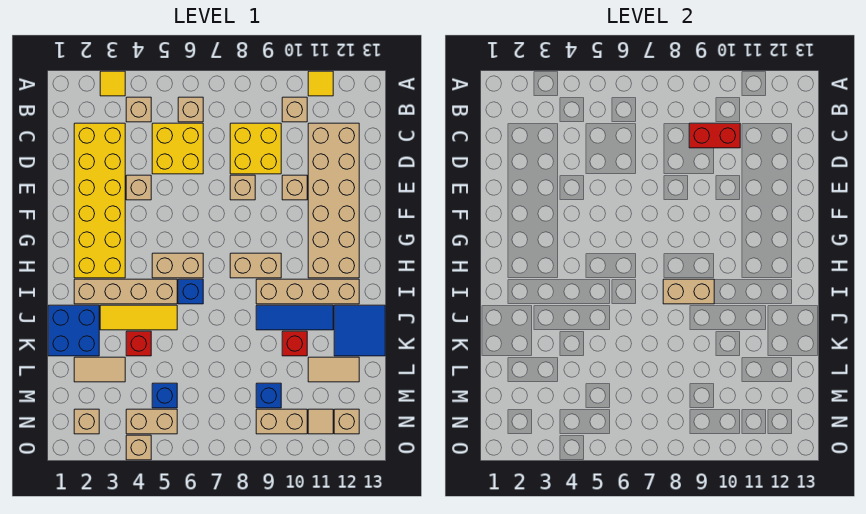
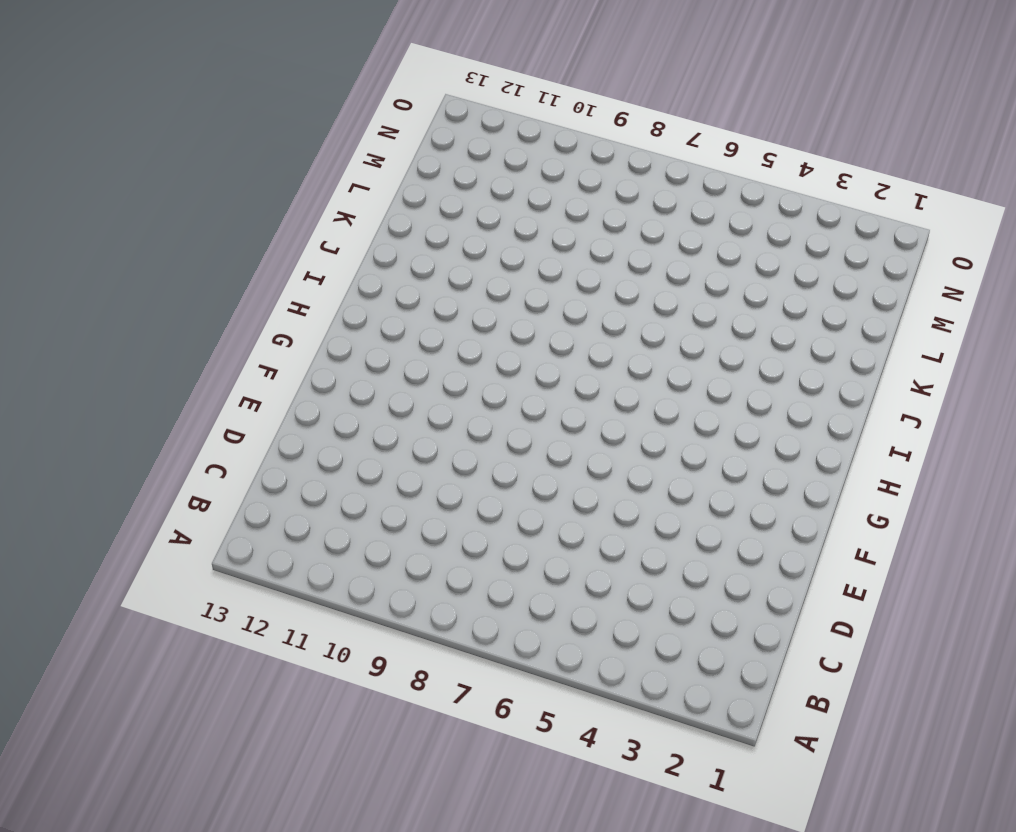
none -> yellow 1x1 tile [100,71,125,96]
none -> yellow 1x1 tile [308,71,333,96]
none -> tan 1x1 brick [126,97,151,122]
none -> tan 1x1 brick [178,97,203,122]

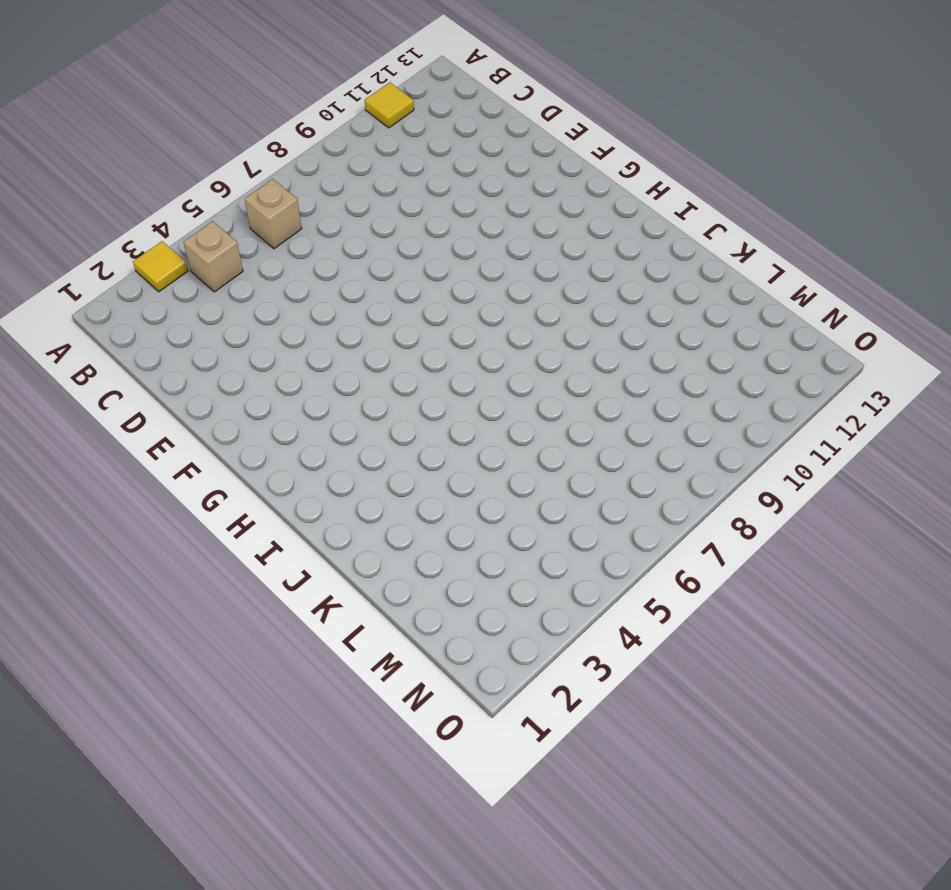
none -> tan 1x1 brick [282,97,307,122]
none -> yellow 2x6 brick [74,123,125,278]
none -> yellow 2x2 brick [152,123,203,174]
none -> yellow 2x2 brick [230,123,281,174]

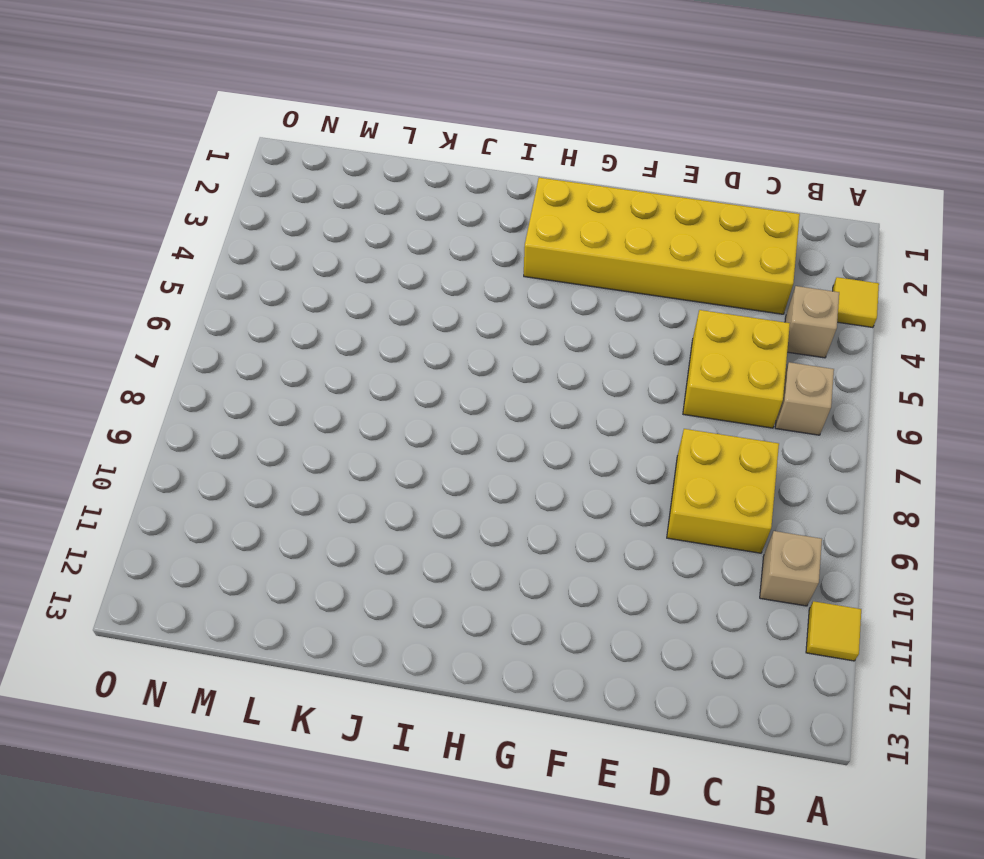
none -> tan 2x6 brick [308,123,359,278]
none -> tan 1x1 brick [126,175,151,200]
none -> tan 1x1 brick [230,175,255,200]
none -> tan 1x1 brick [282,175,307,200]

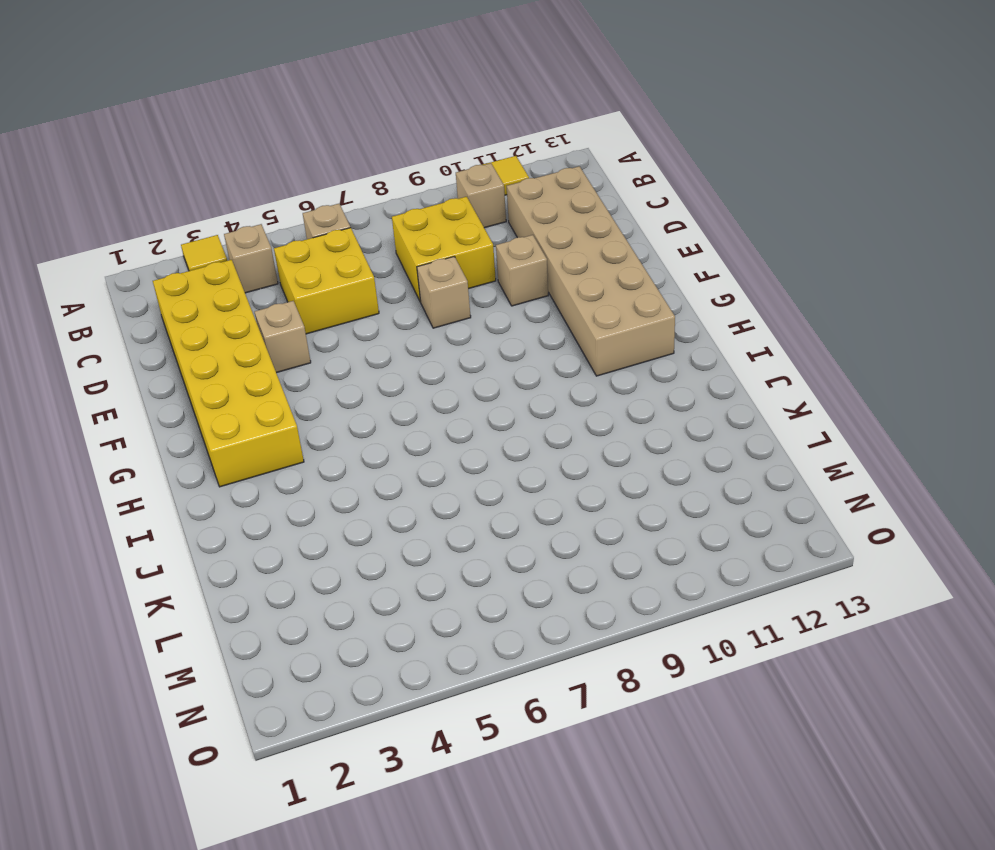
none -> tan 1x2 brick [152,253,203,278]
none -> tan 1x2 brick [230,253,281,278]
none -> tan 1x4 brick [74,279,177,304]
none -> blue 1x1 brick [178,279,203,304]

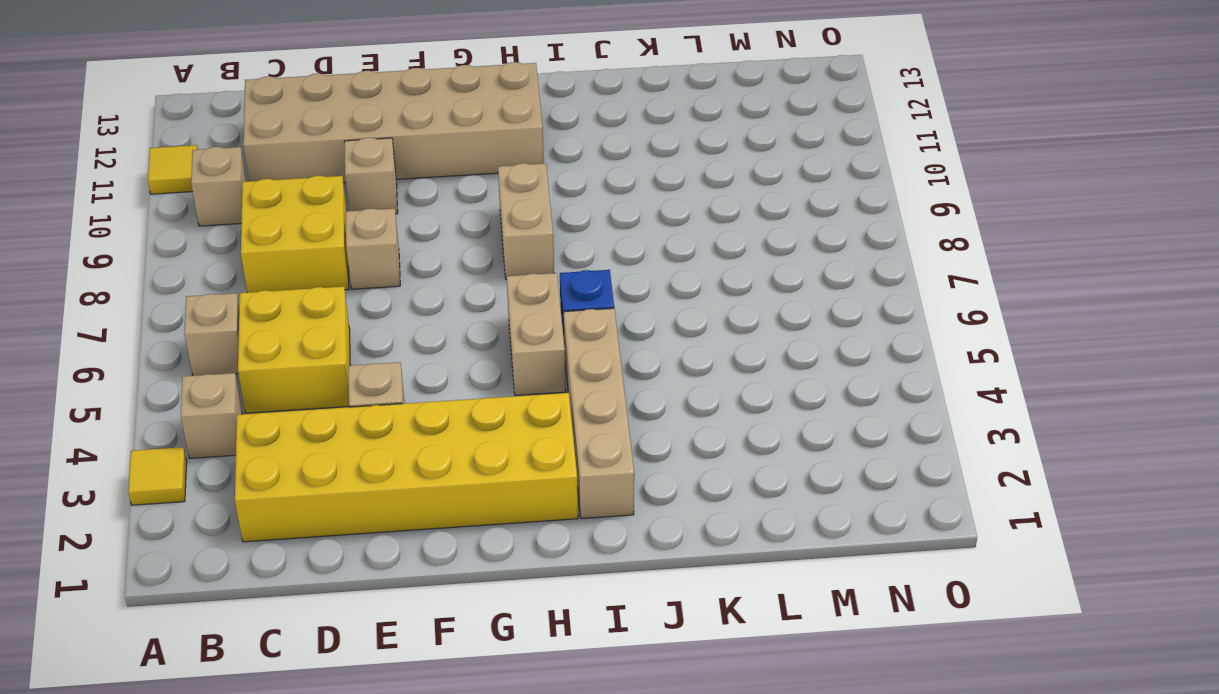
none -> tan 1x4 brick [256,279,359,304]
none -> blue 2x2 brick [48,305,99,356]
none -> yellow 1x3 tile [100,305,177,330]
none -> blue 1x3 tile [256,305,333,330]

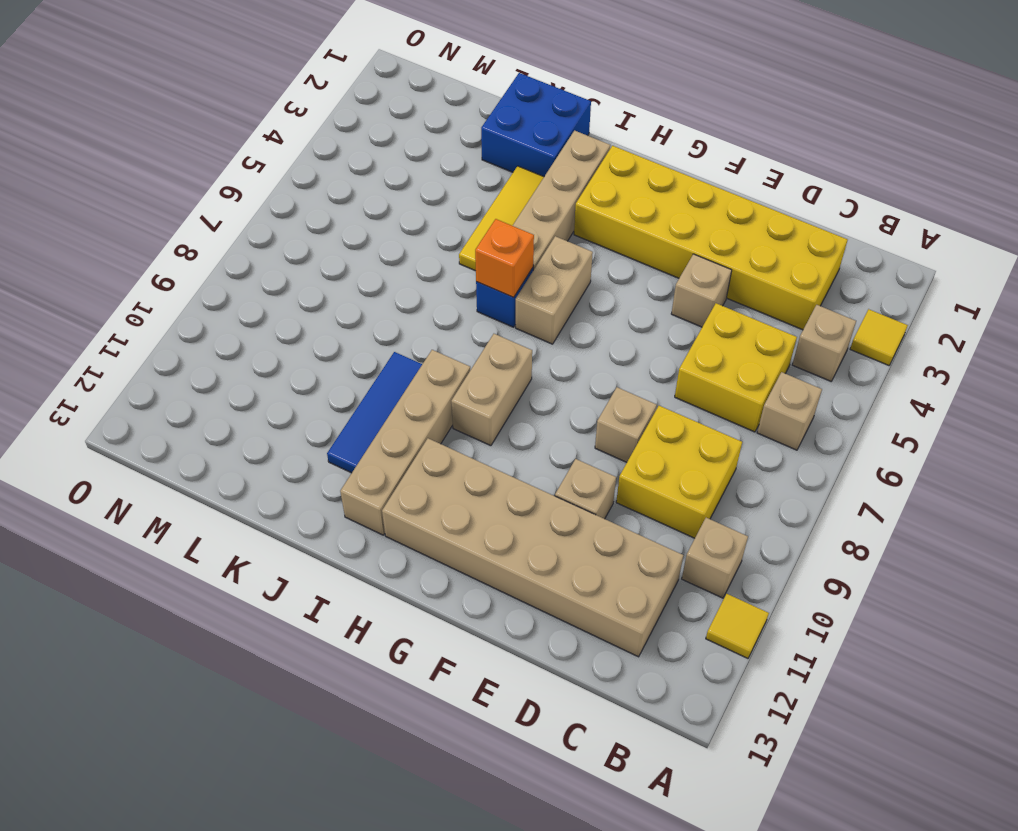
orange 1x1 brick [475,219,534,297] -> none
none -> blue 2x2 tile [334,305,385,356]
none -> red 1x1 brick [126,331,151,356]
none -> red 1x1 brick [282,331,307,356]
none -> tan 1x2 tile [74,357,125,382]

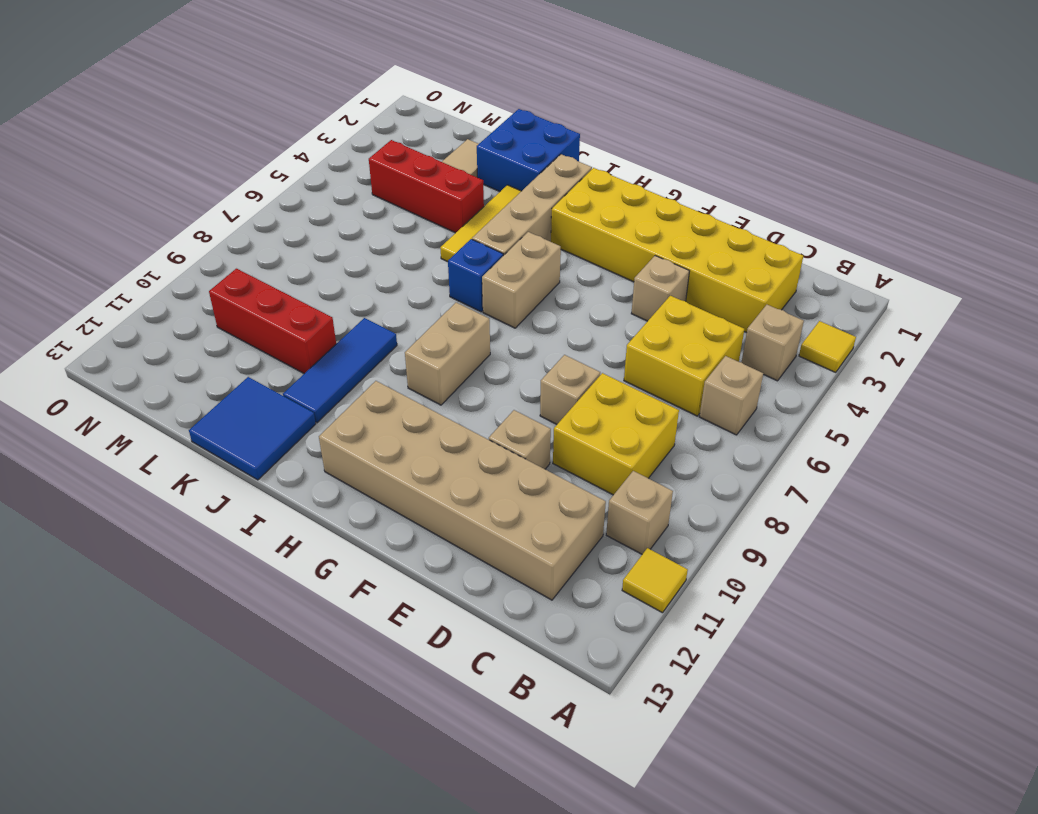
red 1x3 brick [369,140,484,233] -> red 1x1 brick [126,331,151,356]
red 1x3 brick [209,269,336,374] -> red 1x1 brick [282,331,307,356]
none -> tan 1x4 brick [256,279,359,304]
none -> tan 1x2 tile [308,357,359,382]
none -> blue 1x1 brick [152,383,177,408]
none -> blue 1x1 brick [256,383,281,408]

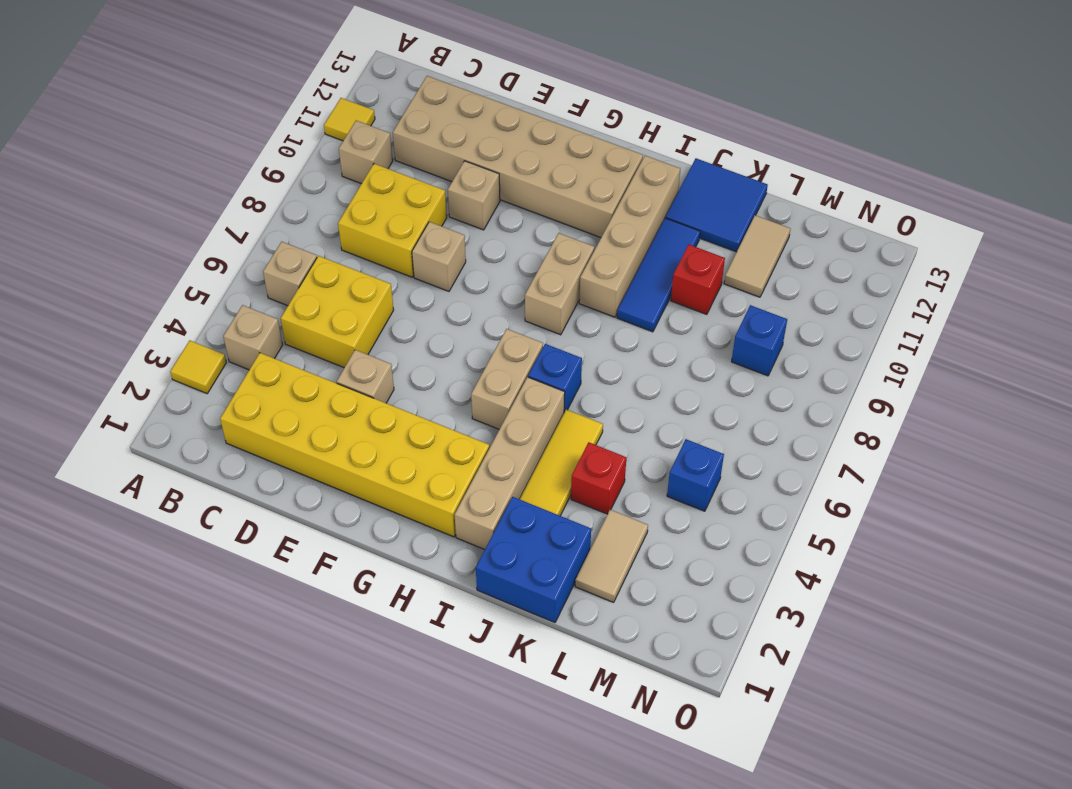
none -> tan 1x1 brick [74,409,99,434]
none -> tan 1x2 brick [126,409,177,434]
none -> tan 1x2 brick [256,409,307,434]
none -> tan 1x1 tile [308,409,333,434]

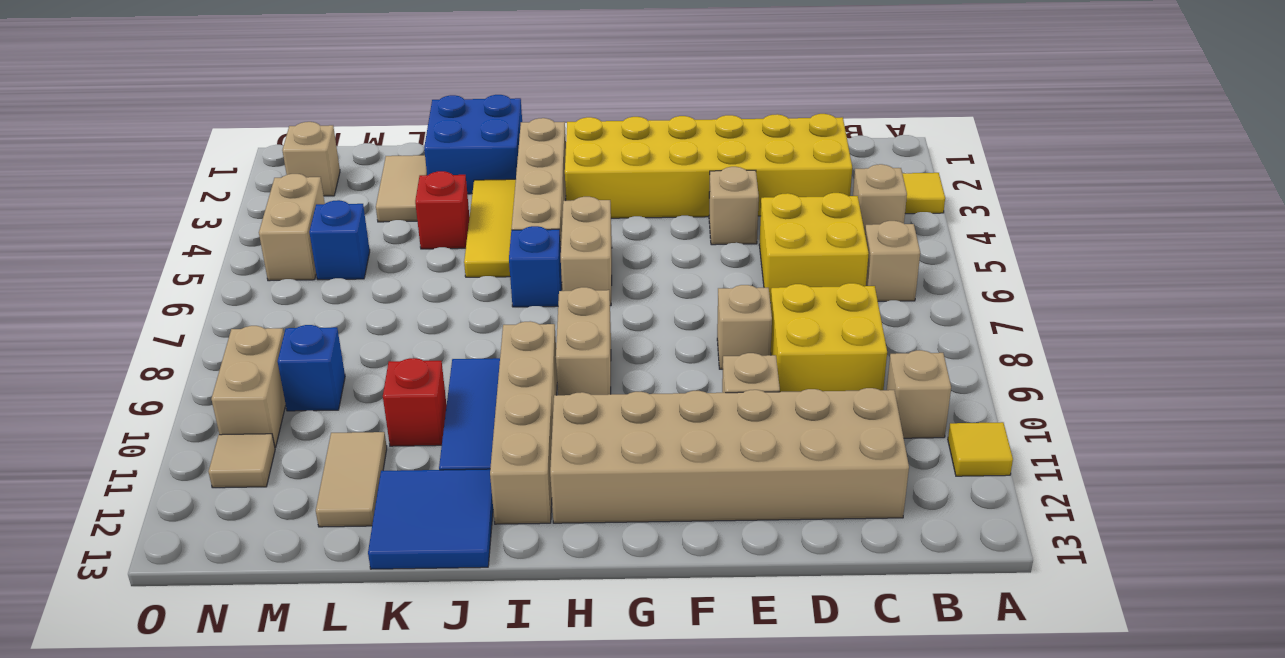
none -> tan 1x1 brick [334,409,359,434]
none -> tan 1x1 brick [126,435,151,460]
none -> red 1x2 brick [689,123,740,148]
none -> tan 1x2 brick [663,279,714,304]

